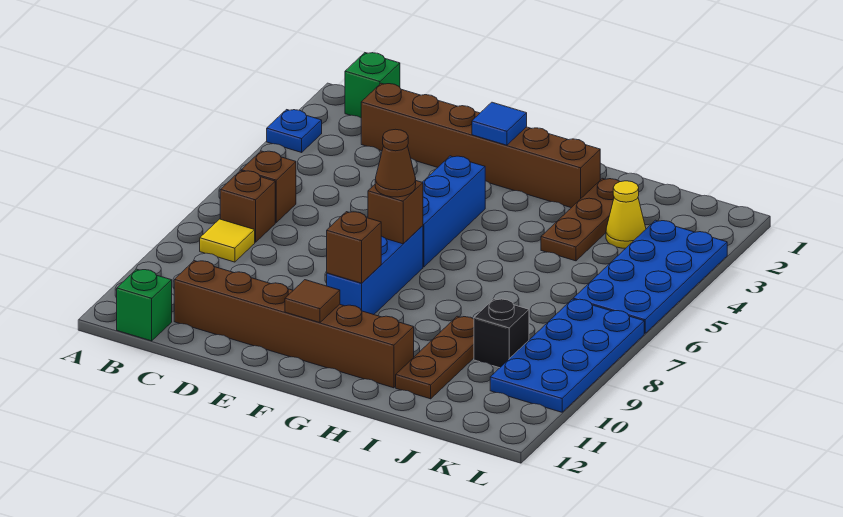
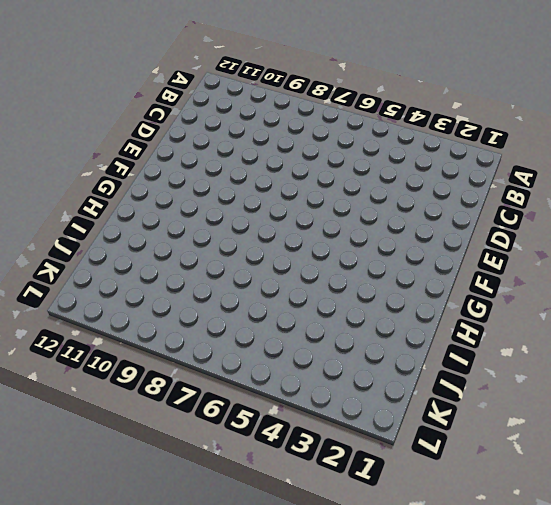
none -> blue 1x1 plate [267,110,322,152]
none -> green 1x1 brick [345,53,400,118]
none -> brown 1x1 brick [241,151,296,223]

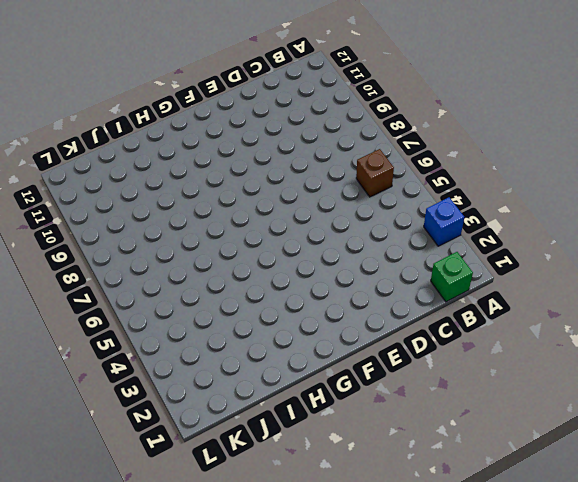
blue 1x1 brick [424,197,464,246] -> blue 1x1 plate [267,110,322,152]
none -> brown 1x1 brick [220,171,275,242]
none -> yellow 1x1 tile [200,219,255,262]
none -> green 1x1 brick [117,269,172,341]

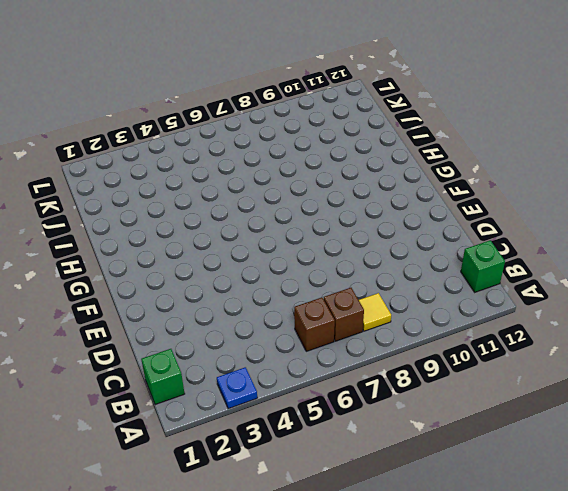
none -> brown 1x6 brick [361,83,600,208]
none -> brown 1x6 brick [174,261,414,388]
none -> blue 1x3 brick [422,156,485,267]

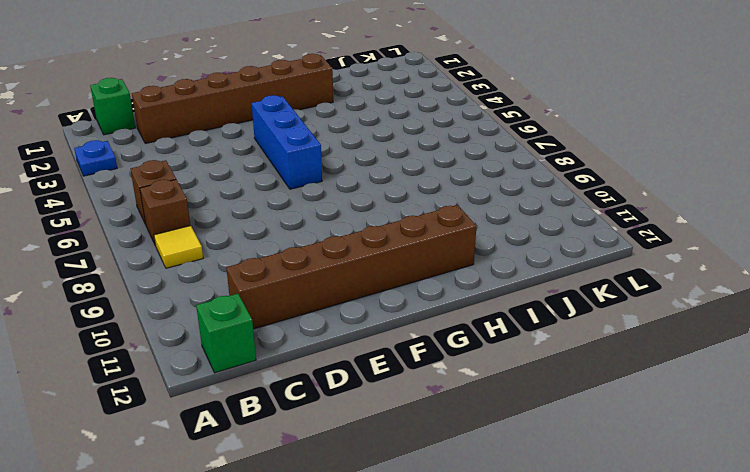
none -> blue 1x3 brick [327,226,423,315]
none -> brown 1x3 plate [541,178,620,261]
none -> brown 1x3 plate [396,316,474,399]

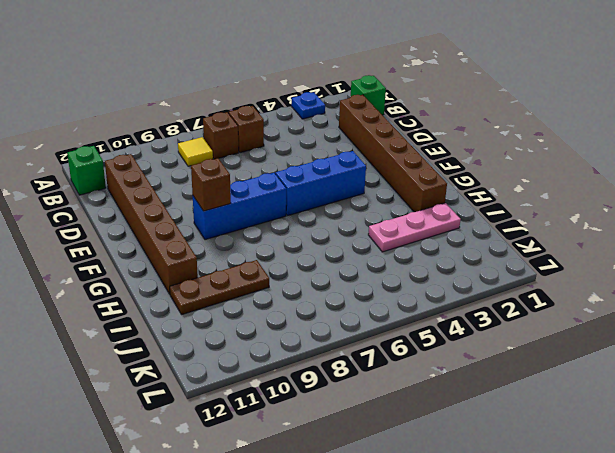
pink 1x3 plate [368,203,461,252] -> brown 1x3 plate [541,178,620,261]
none -> yellow 1x1 cone [606,181,646,248]
none -> black 1x1 brick [474,299,529,368]
none -> blue 2x4 plate [573,220,727,333]

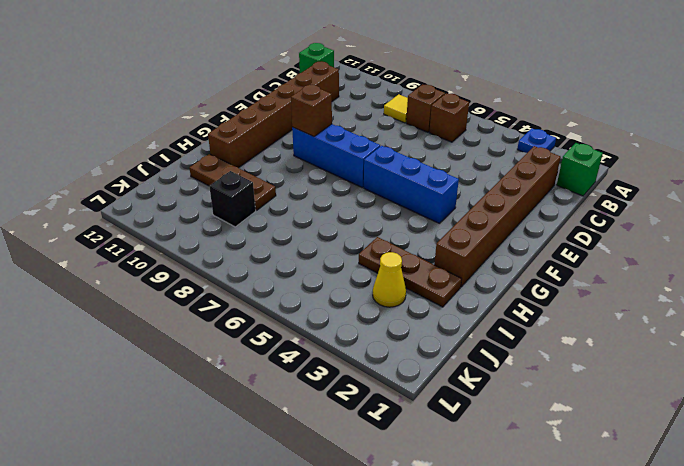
none -> blue 2x4 plate [573,220,727,333]
none -> blue 2x4 plate [490,299,644,412]
none -> blue 1x1 tile [472,102,527,145]

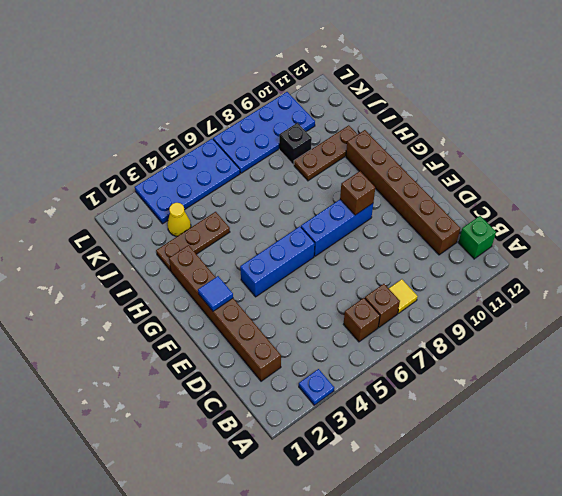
none -> green 1x1 brick [345,53,400,118]
none -> brown 1x1 brick [368,181,423,244]
none -> brown 1x1 tile [285,280,340,323]

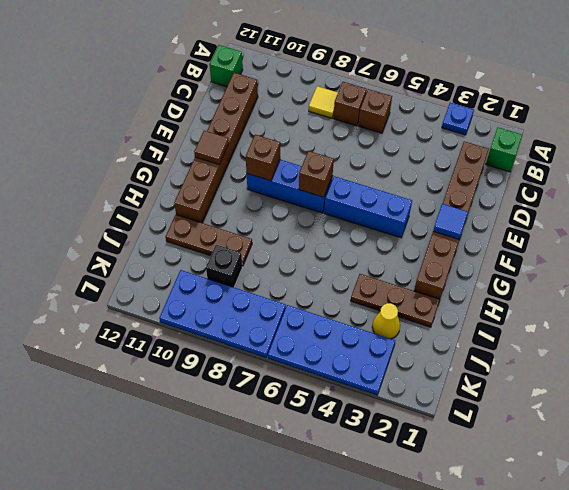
none -> brown 1x1 cone [375,129,416,197]

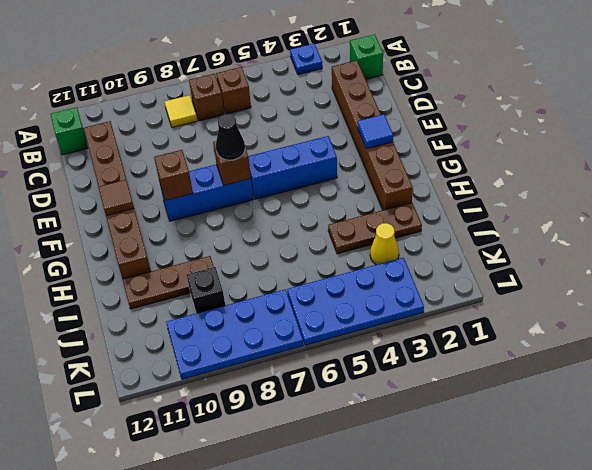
black 1x1 cone [216,114,245,160] -> brown 1x1 cone [375,129,416,197]

